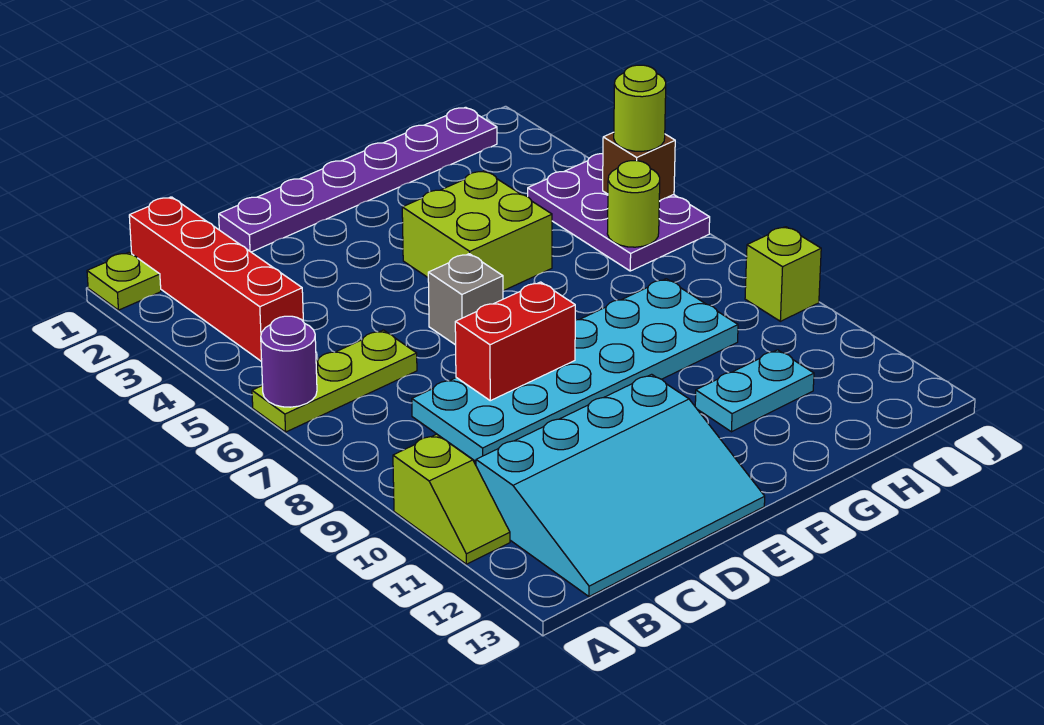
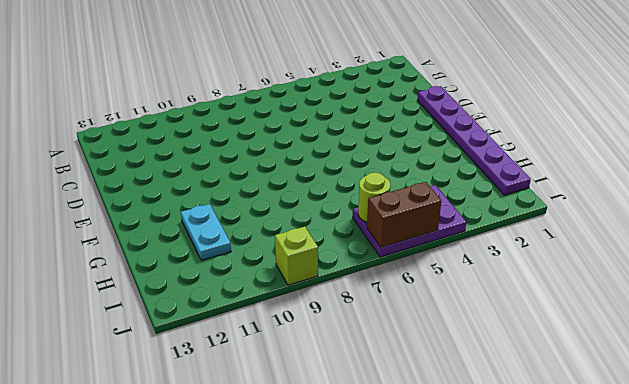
brown 1x2 brick [367,182,441,247] -> brown 1x1 brick [603,132,675,201]
none -> lime 1x1 plate [87,252,161,310]
none -> lime 1x3 plate [252,330,417,432]
none -> lime 1x2 slope [393,434,510,564]

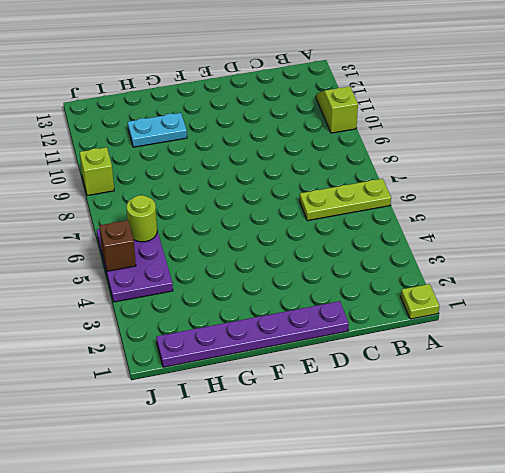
none -> red 1x4 brick [129,197,303,362]
none -> cyan 3x4 slope [476,374,765,597]
none -> cyan 2x6 plate [412,279,738,461]

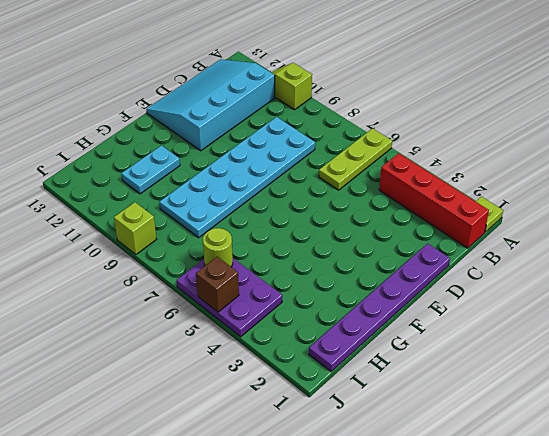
none -> grey 1x1 brick [428,254,503,345]
none -> lime 2x2 brick [402,171,552,291]
none -> purple 1x1 round brick [261,316,317,407]

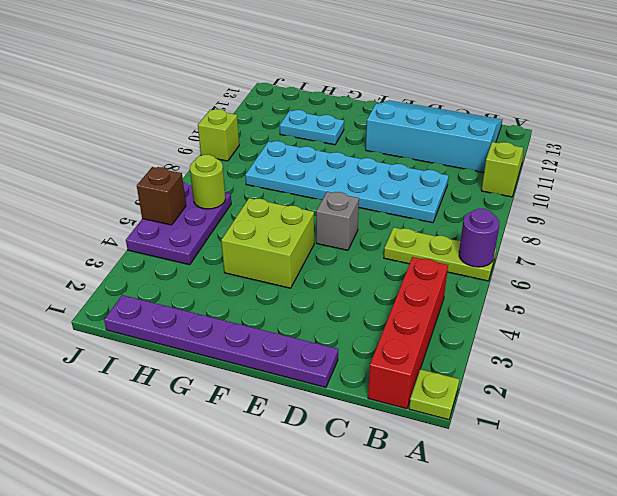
none -> red 1x2 brick [455,282,575,401]
none -> lime 1x1 round brick [614,65,666,152]

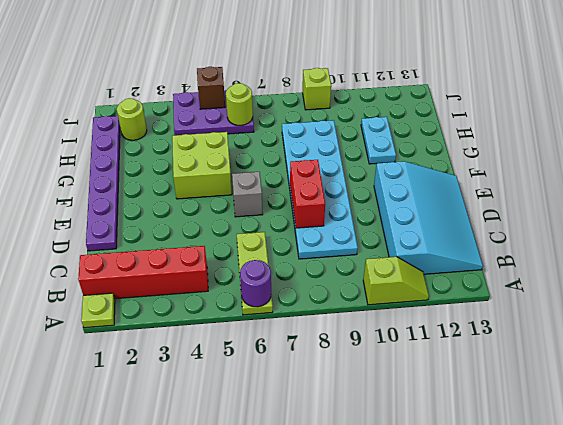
lime 1x1 round brick [117,98,147,140] -> lime 1x1 round brick moved to [614,65,666,152]

